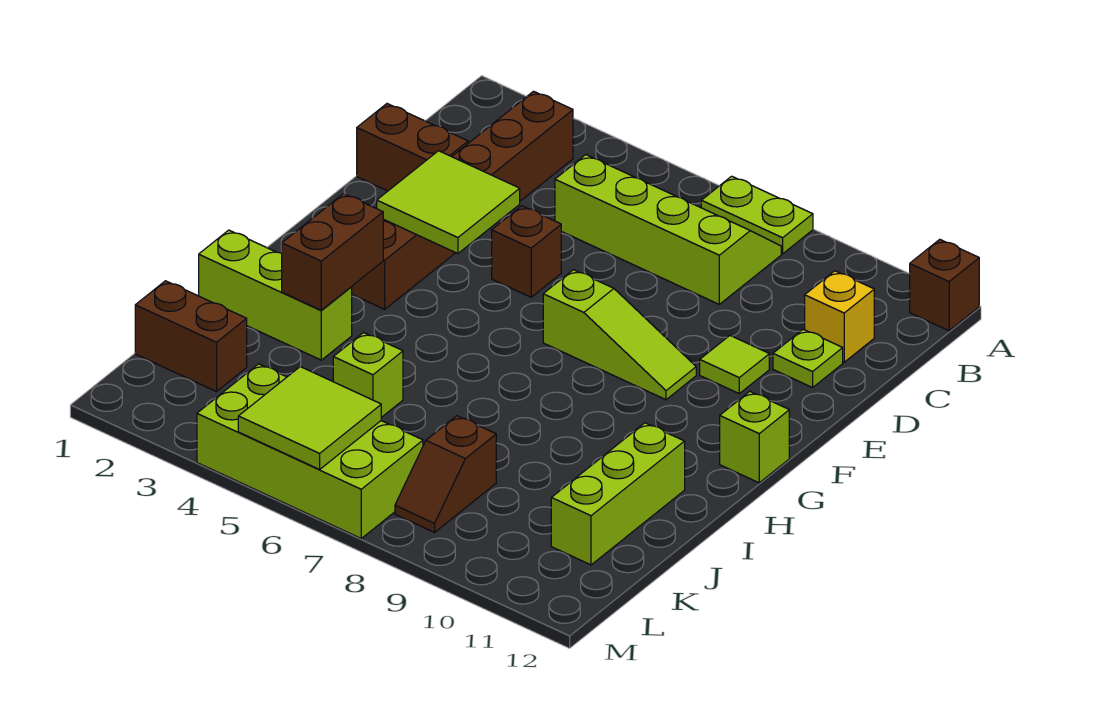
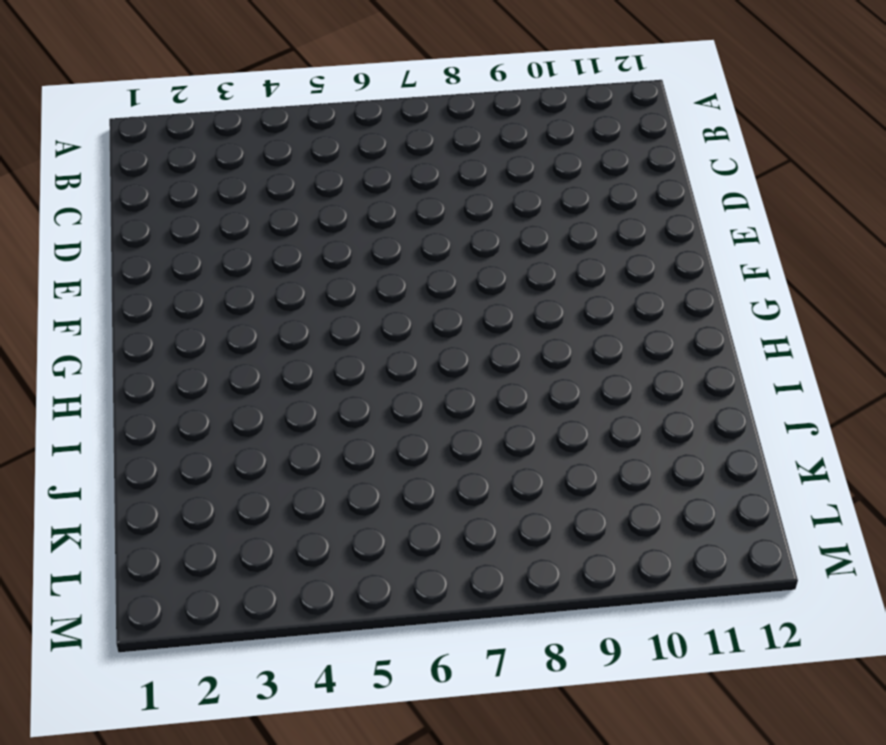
none -> lime 1x2 plate [701,176,813,254]
none -> brown 1x1 brick [910,239,979,331]
none -> brown 1x6 brick [351,91,573,309]

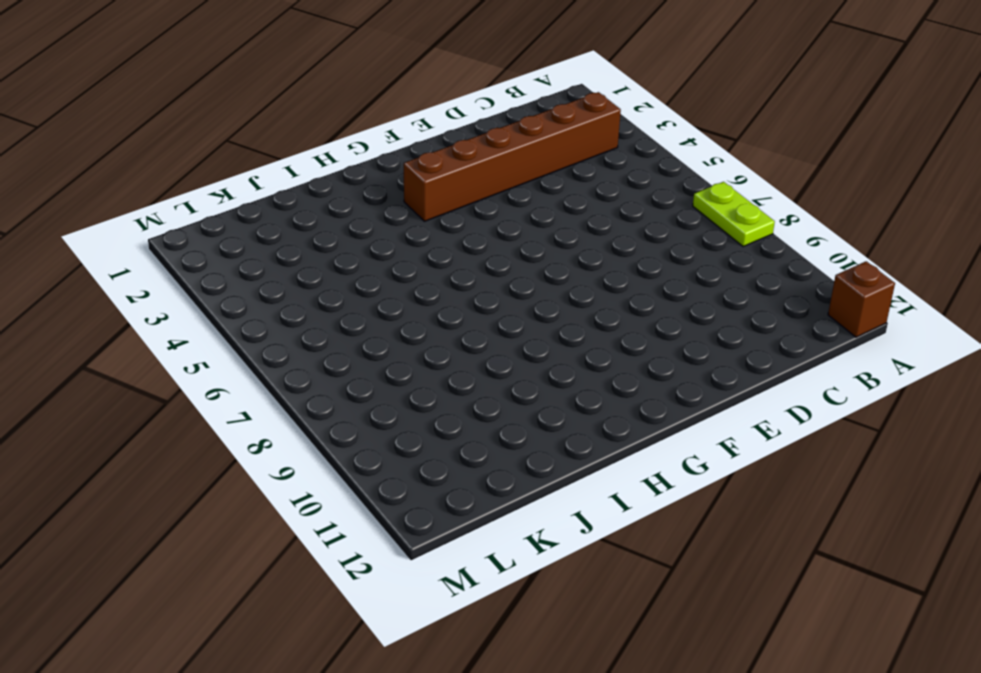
none -> lime 2x4 slope [555,155,781,304]
none -> yellow 1x1 brick [805,271,874,362]
none -> brown 1x2 brick [357,104,468,191]

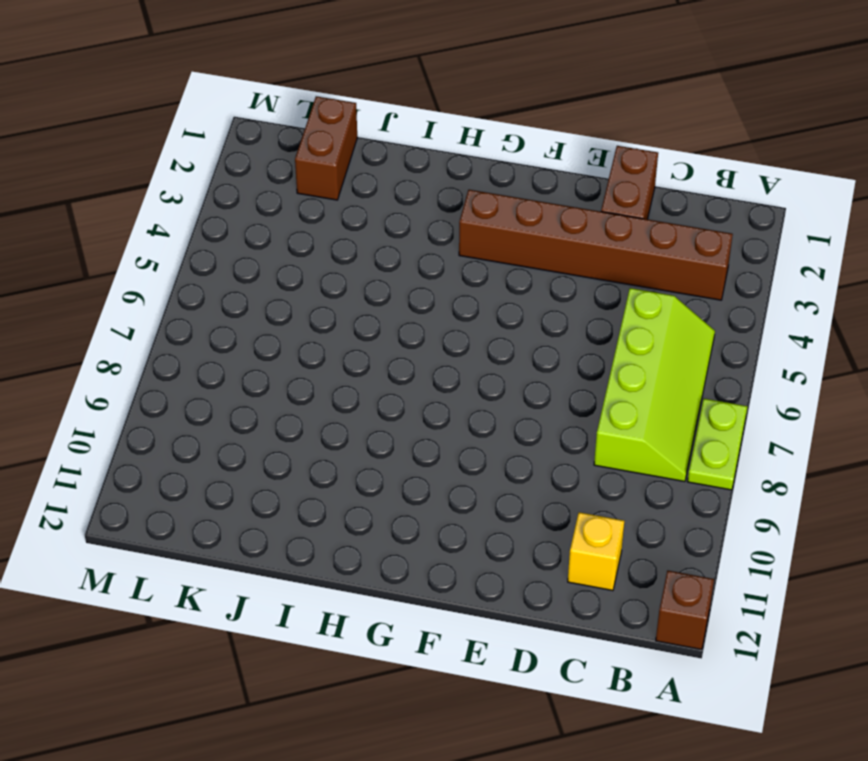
none -> lime 1x1 plate [773,329,843,388]
none -> brown 1x1 brick [492,206,561,297]
none -> lime 1x1 tile [700,336,769,393]

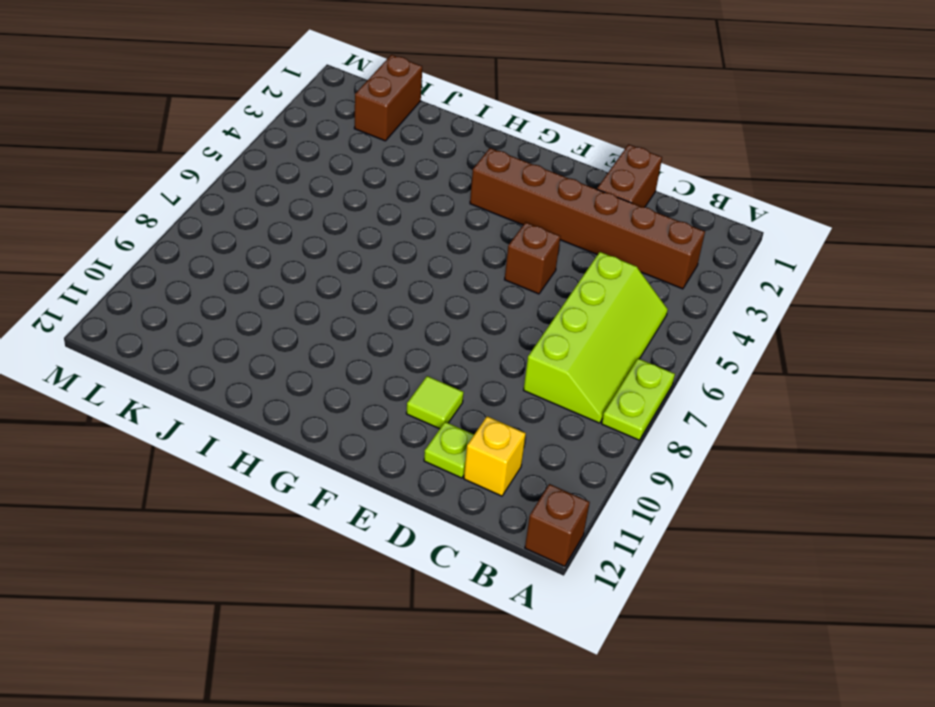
none -> lime 1x3 slope [543,270,696,400]
none -> lime 1x1 brick [720,392,789,483]
none -> lime 1x3 brick [199,230,352,360]

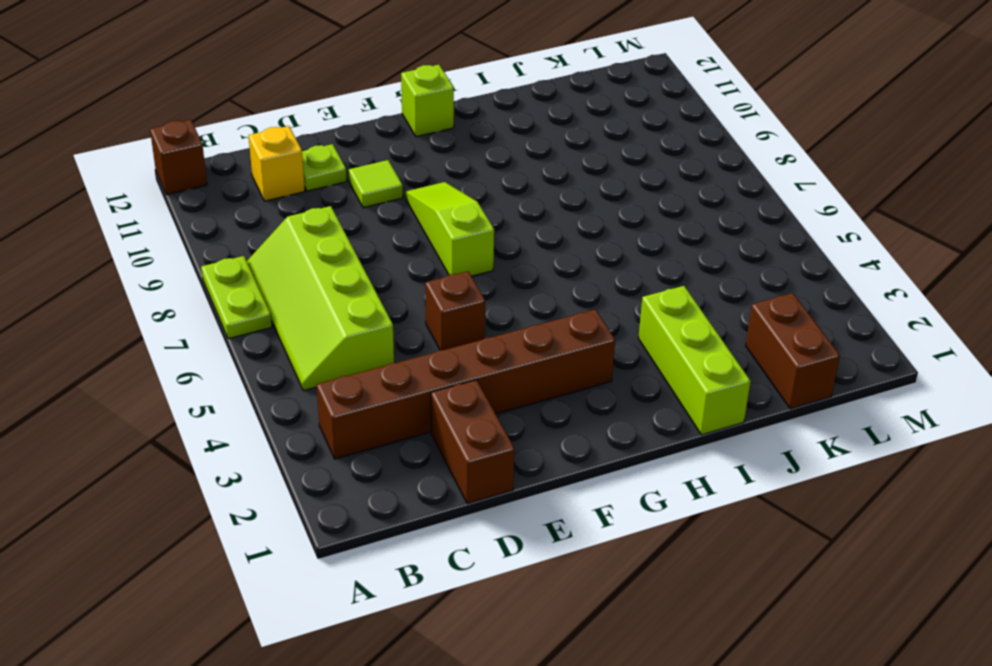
none -> lime 1x3 brick [551,423,685,565]
none -> lime 1x1 brick [333,333,403,417]
none -> brown 1x2 slope [395,416,496,532]

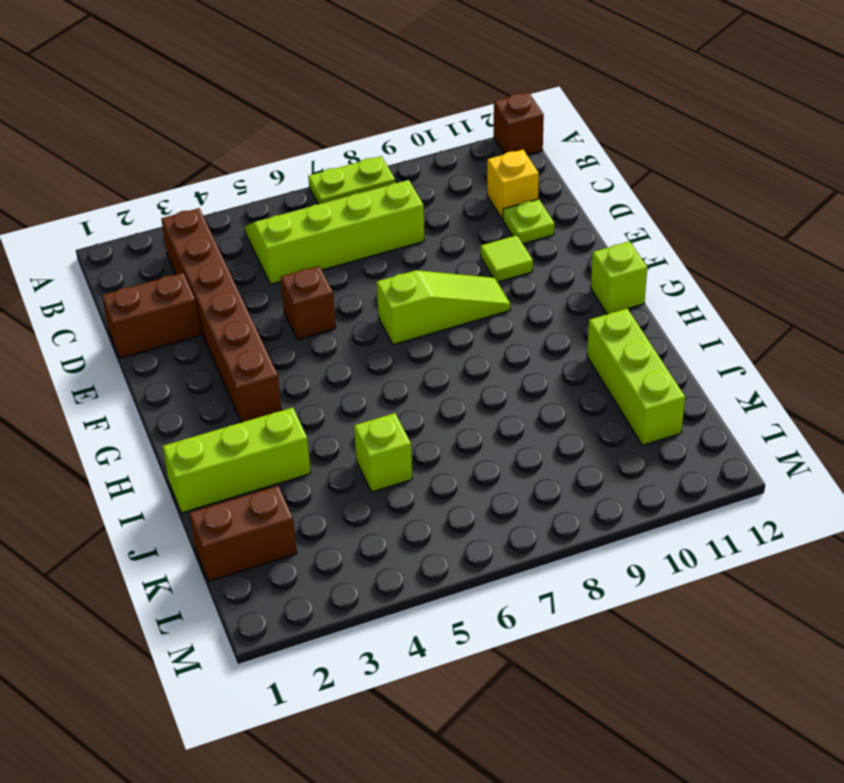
none -> brown 1x2 slope [395,416,496,532]
none -> lime 2x4 brick [197,364,423,538]
none -> lime 2x2 tile [377,151,520,254]

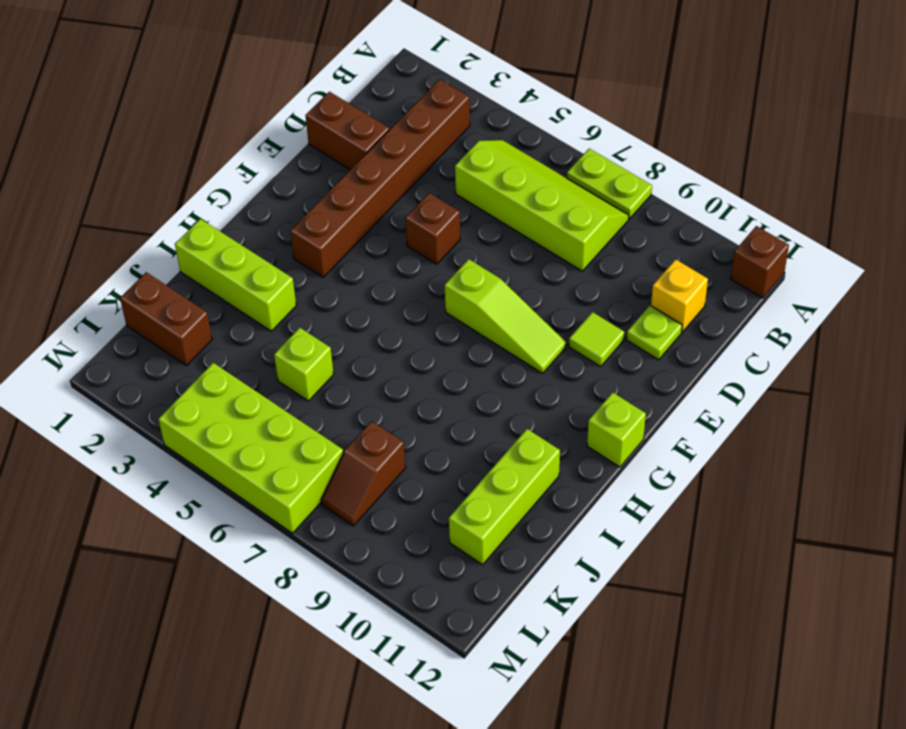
none -> lime 2x2 tile [377,151,520,254]
none -> brown 1x2 brick [281,194,383,310]
none -> lime 2x2 tile [238,367,381,469]

